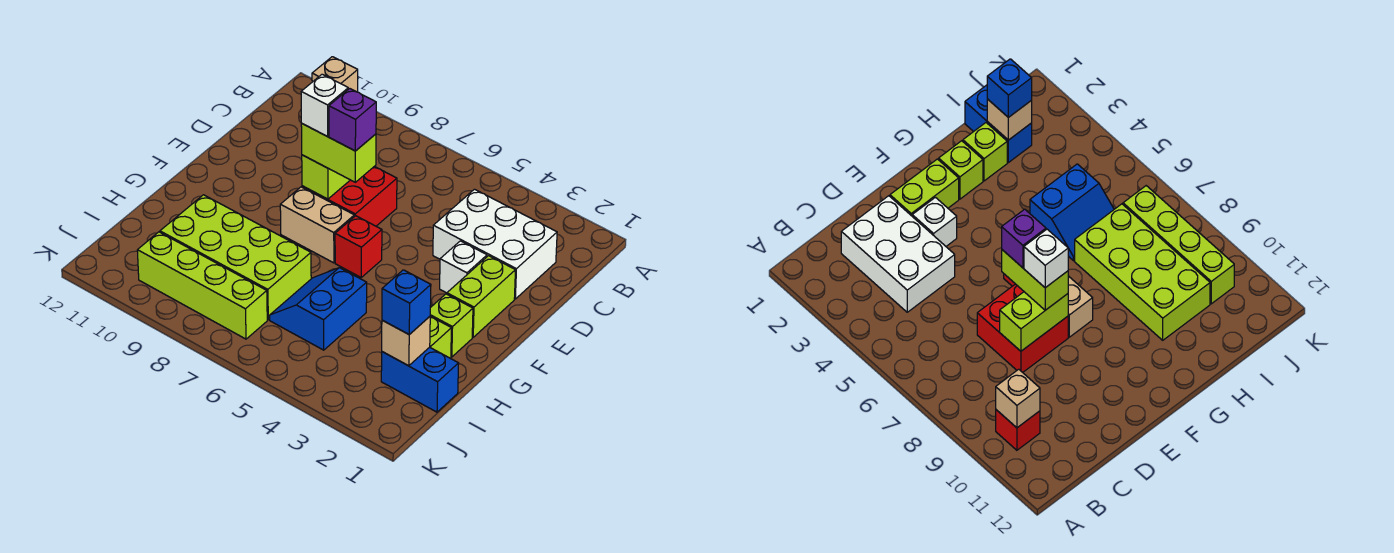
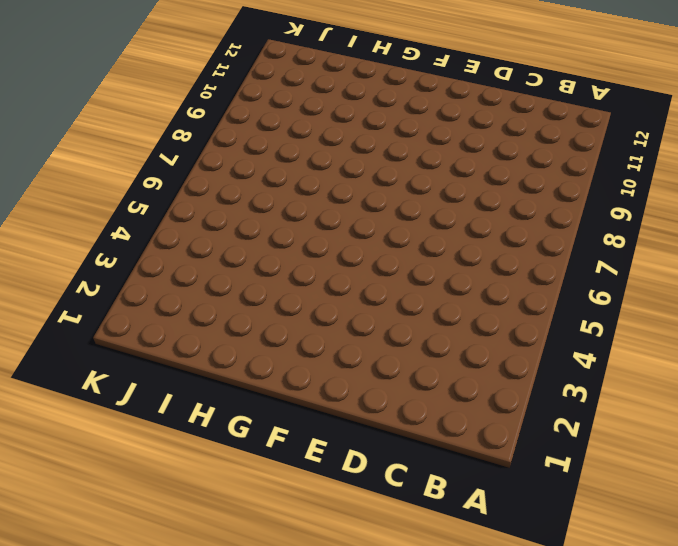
none -> red 1x1 brick [996,410,1040,450]
none -> white 2x3 brick [433,189,557,299]
none -> red 2x2 brick [302,166,397,226]

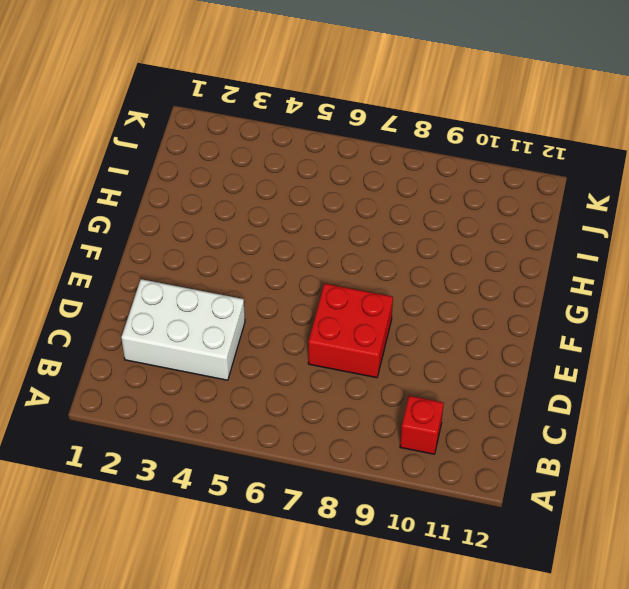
none -> lime 1x2 brick [447,256,515,337]
none -> white 1x1 brick [440,241,487,293]
none -> red 1x1 brick [335,216,382,277]

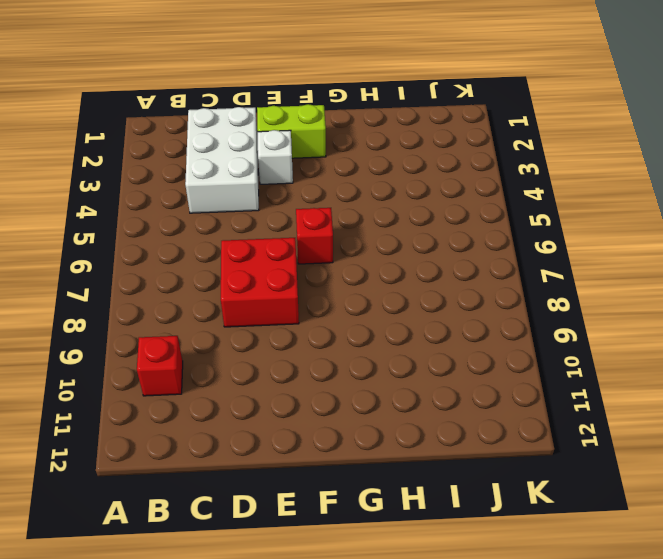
none -> tan 1x2 brick [280,187,354,263]
none -> lime 1x1 brick [430,294,473,357]
none -> lime 1x1 brick [430,316,451,358]

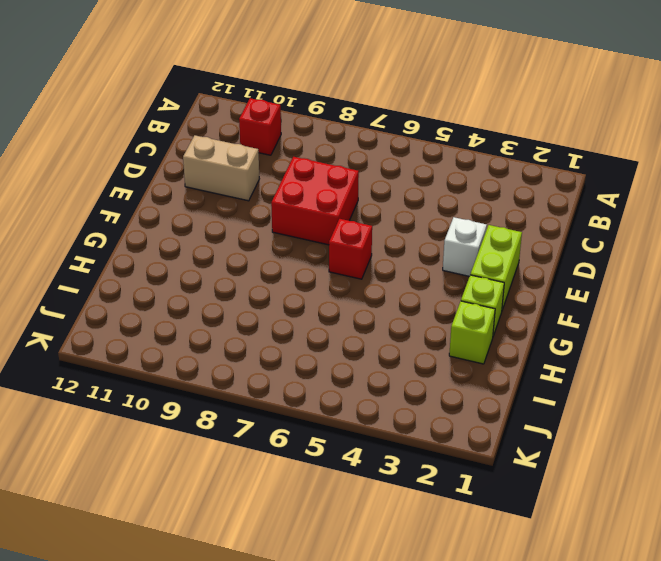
tan 1x2 brick [183,135,259,201] -> tan 1x2 brick moved to [280,187,354,263]
none -> white 2x3 brick [433,189,557,299]
none -> blue 2x2 slope [270,268,367,350]
none -> lime 2x4 brick [160,195,311,320]

